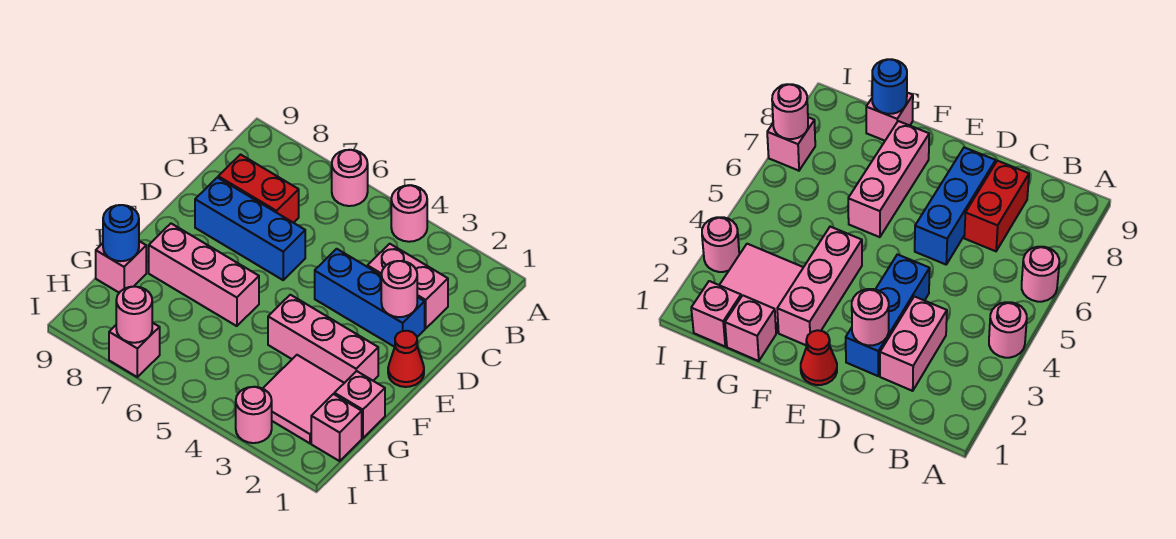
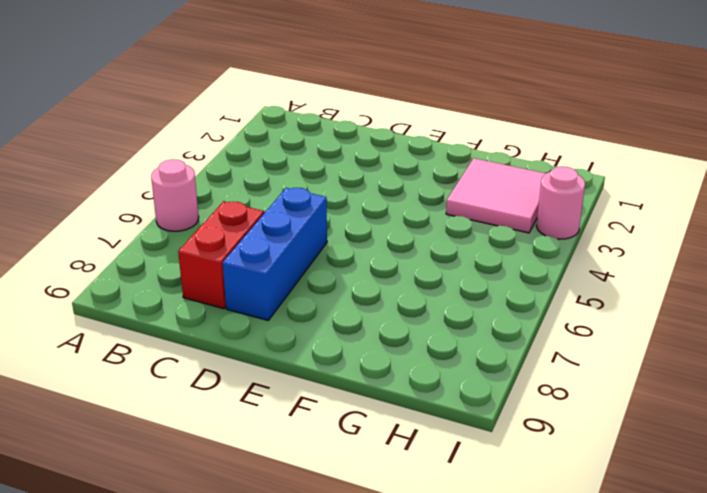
none -> pink 1x1 round brick [391,185,427,242]
none -> pink 1x2 brick [368,244,448,328]
none -> blue 1x3 brick [315,249,425,347]

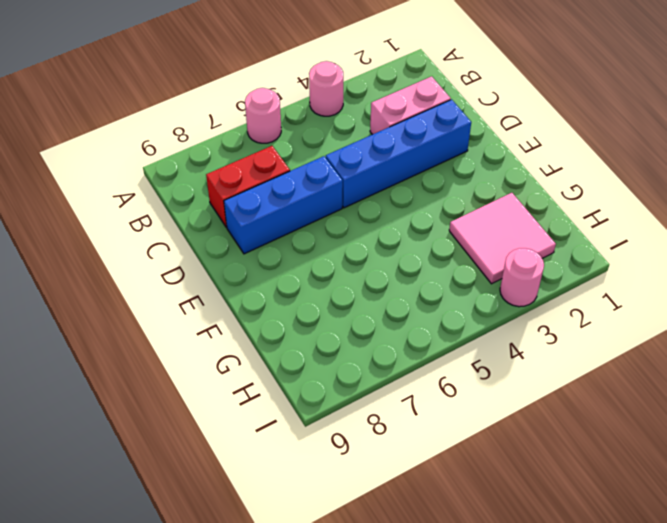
blue 1x4 brick [326,100,471,208] -> blue 1x3 brick [315,249,425,347]
none -> red 1x1 cone [388,331,424,387]
none -> pink 1x3 brick [268,295,378,383]
none -> pink 1x3 brick [149,224,259,326]

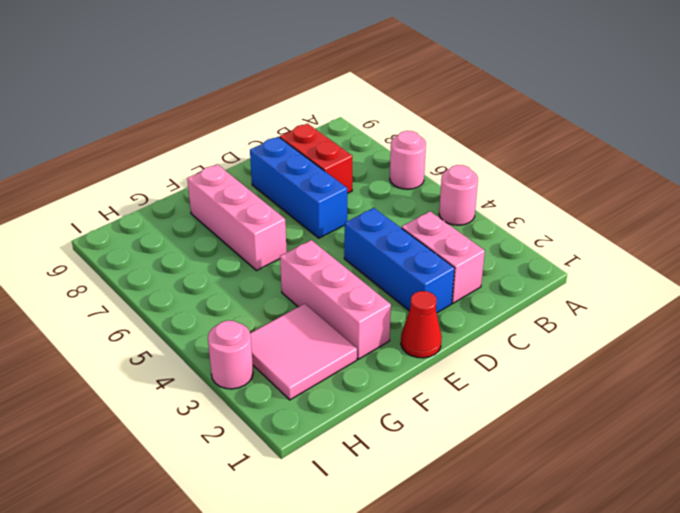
none -> pink 1x1 brick [334,371,385,438]
none -> pink 1x1 brick [96,241,146,293]
none -> pink 1x1 brick [311,394,362,461]

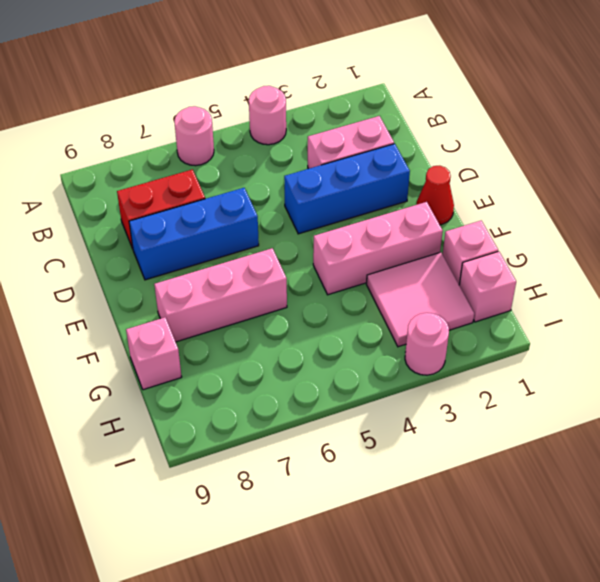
none -> pink 1x1 brick [109,323,160,377]
none -> pink 1x1 round brick [381,261,417,317]
none -> blue 1x1 round brick [103,205,139,261]

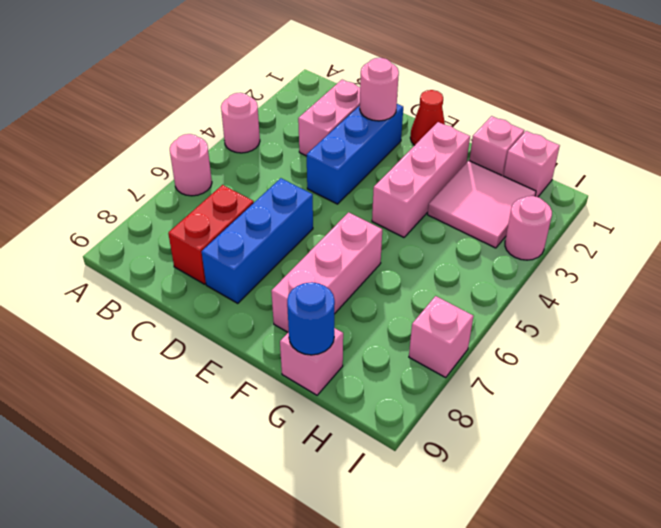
none -> pink 1x1 round brick [116,287,152,343]

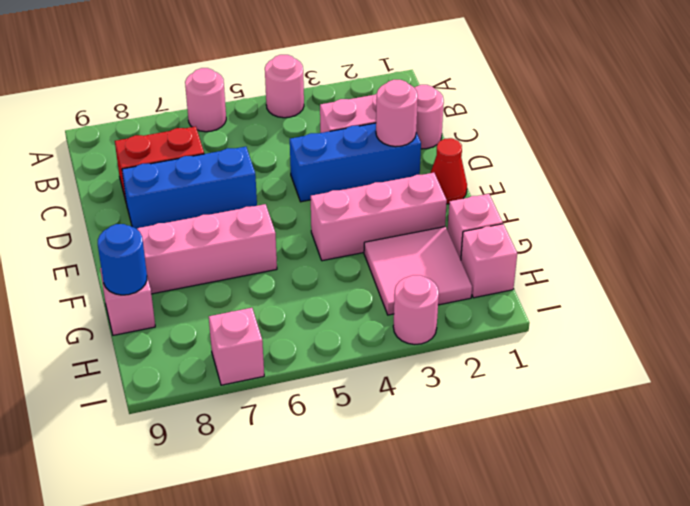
pink 1x1 round brick [415,85,444,149] -> pink 1x1 round brick moved to [116,287,152,343]

